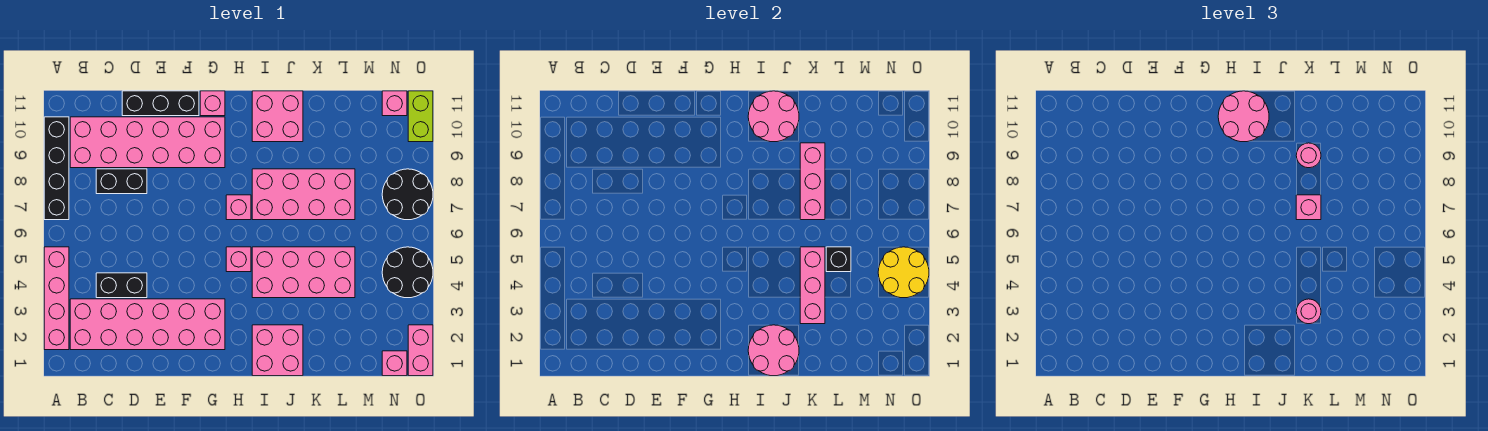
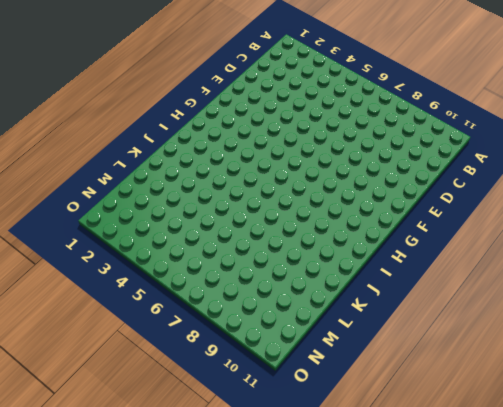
none -> pink 1x4 brick [44,247,69,350]
none -> black 1x4 brick [44,117,69,220]
none -> pink 2x6 brick [70,299,225,350]
none -> pink 2x6 brick [70,117,225,168]

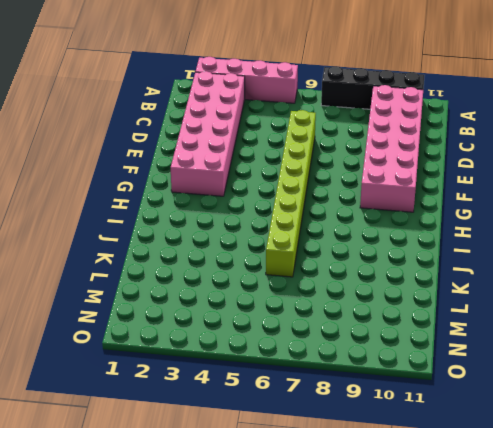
lime 1x8 brick [266,110,316,277] -> none
none -> black 1x2 brick [96,273,147,298]
none -> black 1x2 brick [96,169,147,194]
none -> black 1x3 brick [122,91,199,116]
none -> pink 1x1 brick [200,91,225,116]

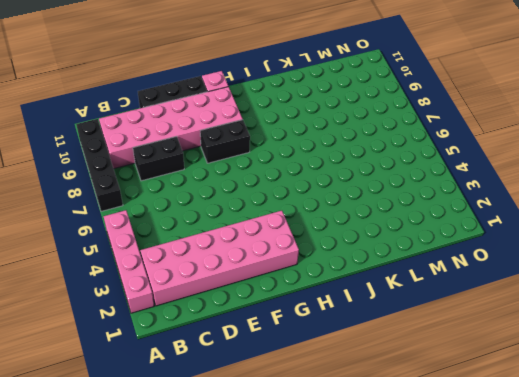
black 1x2 brick [200,120,250,163] -> black 1x2 brick moved to [96,273,147,298]
none -> pink 1x1 brick [226,247,251,272]
none -> pink 1x1 brick [226,195,251,220]
none -> pink 2x2 brick [252,325,303,376]
none -> pink 2x4 brick [252,247,355,298]

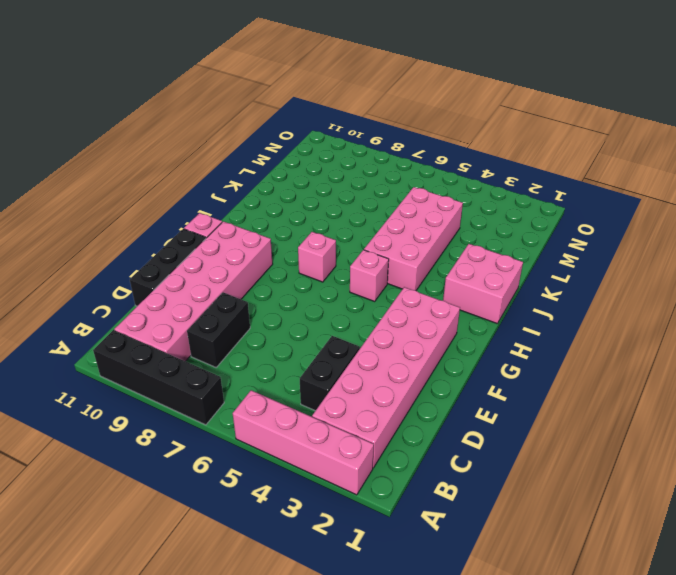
none -> pink 2x4 brick [252,169,355,220]
none -> pink 2x2 brick [252,91,303,142]
none -> pink 1x1 brick [382,351,407,376]
none -> black 2x2 round brick [382,247,433,298]

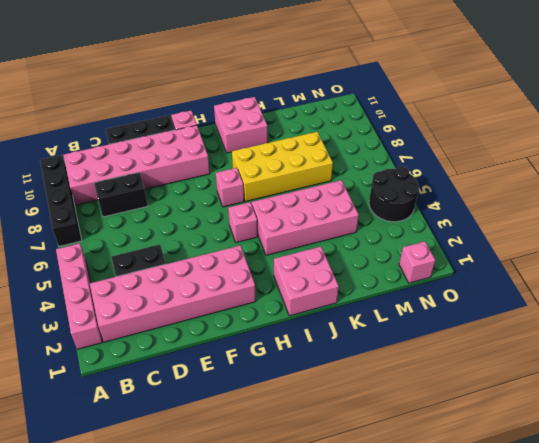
yellow 2x4 brick [232,132,333,202] -> pink 2x4 brick [252,169,355,220]
none -> black 2x2 round brick [382,169,433,220]
none -> pink 1x1 brick [382,91,407,116]
none -> pink 1x2 brick [408,325,433,376]
none -> lime 1x2 brick [408,91,433,142]

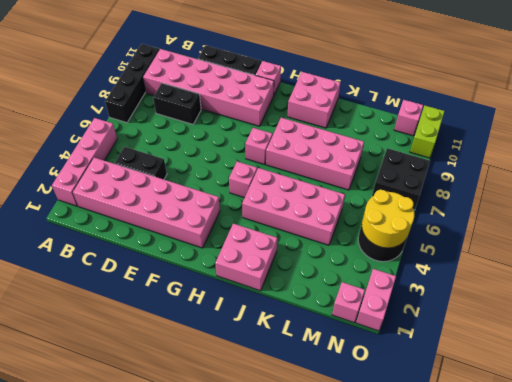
black 2x2 brick [372,148,430,210] -> black 2x2 round brick [382,169,433,220]
none -> pink 2x2 round brick [748,325,799,376]
none -> pink 2x2 round brick [748,91,799,142]
none -> pink 1x3 brick [800,247,825,324]
none -> pink 1x3 brick [800,143,825,220]

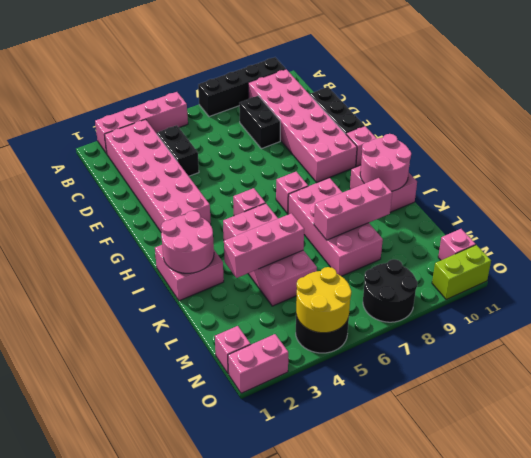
none -> black 1x1 brick [826,247,851,272]
none -> pink 2x2 round brick [1218,91,1269,142]
none -> pink 1x1 round brick [1296,299,1321,324]
none -> pink 1x1 brick [1296,195,1321,220]

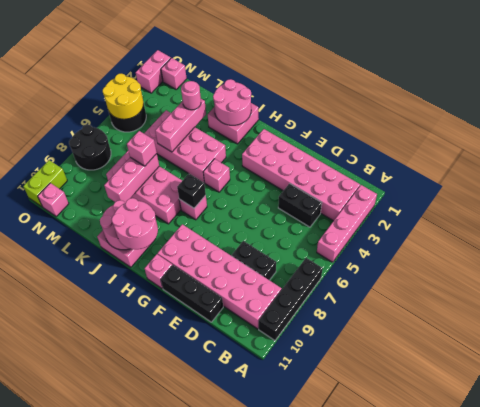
black 1x1 brick [177,174,206,208] -> black 1x1 brick moved to [826,247,851,272]
none -> pink 1x1 round brick [1296,143,1321,168]

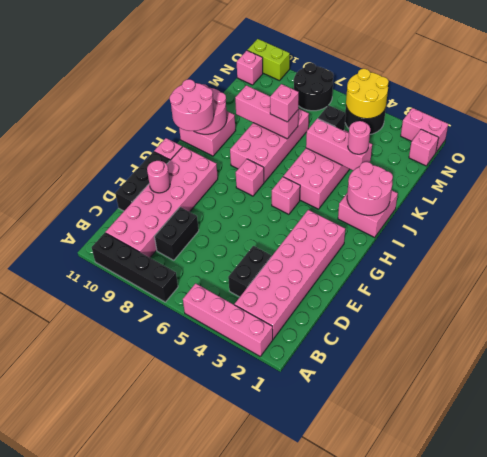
pink 1x1 round brick [147,161,170,193] -> pink 1x1 round brick moved to [1296,143,1321,168]

